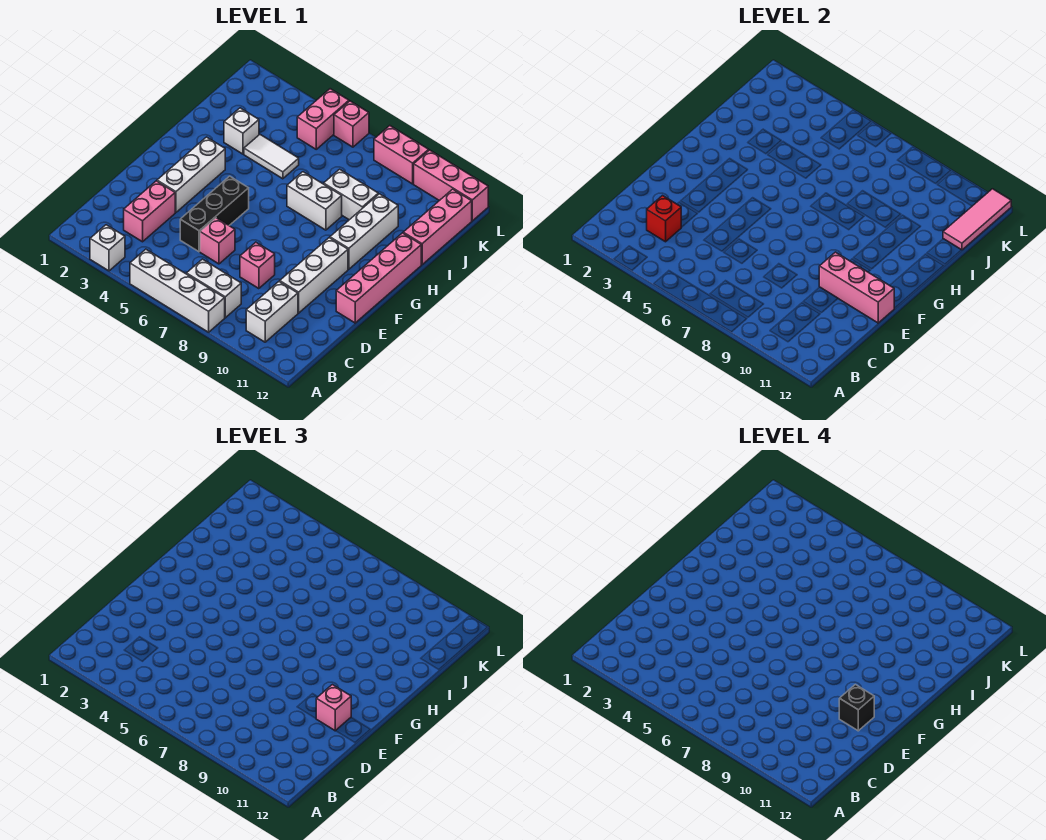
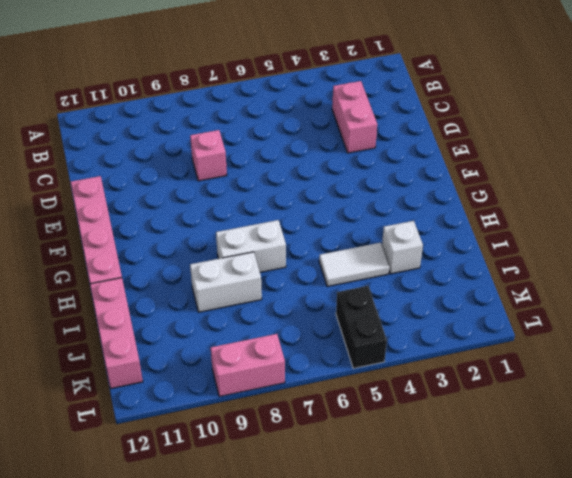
black 1x2 brick [336,286,387,368] -> pink 1x2 brick [297,89,349,149]
none -> white 1x1 brick [90,225,125,271]
none -> white 1x4 brick [130,249,225,332]
none -> white 1x2 brick [187,259,241,318]

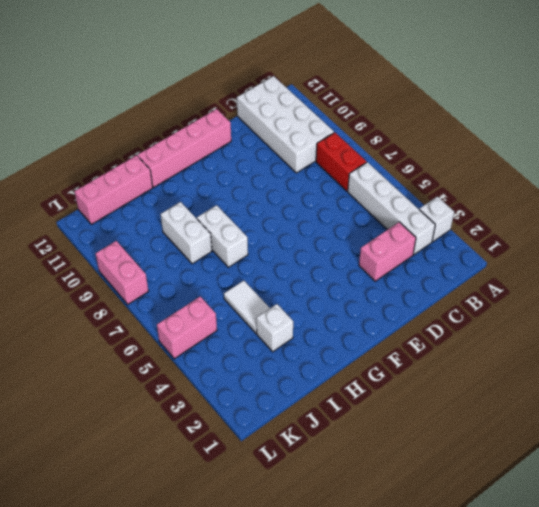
white 1x4 brick [348,162,435,255] -> white 1x4 brick moved to [130,249,225,332]
red 1x2 brick [316,132,366,191] -> white 1x2 brick [187,259,241,318]
white 2x4 brick [237,76,334,173] -> white 1x2 brick [246,282,298,342]
none -> black 1x3 brick [180,176,249,252]
none -> pink 1x1 brick [200,218,235,264]
none -> pink 1x1 brick [240,242,275,289]

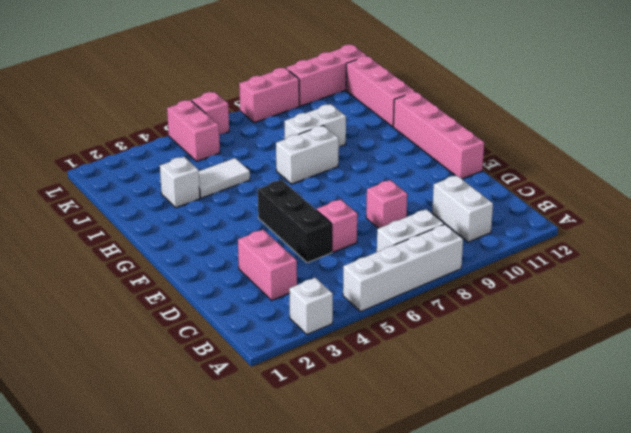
none -> white 1x3 brick [280,238,348,313]
none -> white 1x3 brick [157,137,225,212]
none -> white 1x3 brick [330,194,398,269]

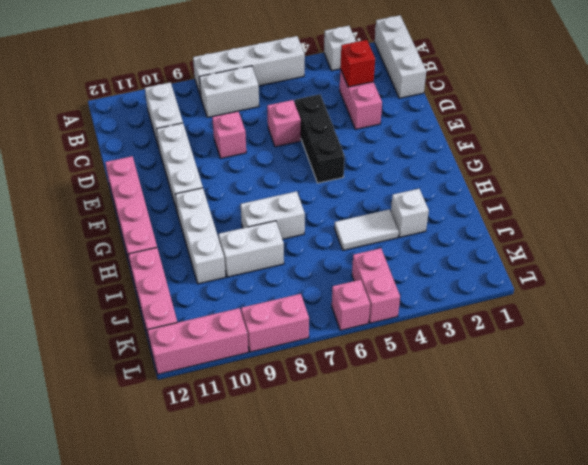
white 1x3 brick [375,15,426,98] -> white 1x3 brick moved to [157,137,225,212]
none -> pink 1x3 brick [819,252,894,323]
none -> pink 1x3 tile [943,189,1011,250]
none -> pink 1x1 brick [316,685,351,731]

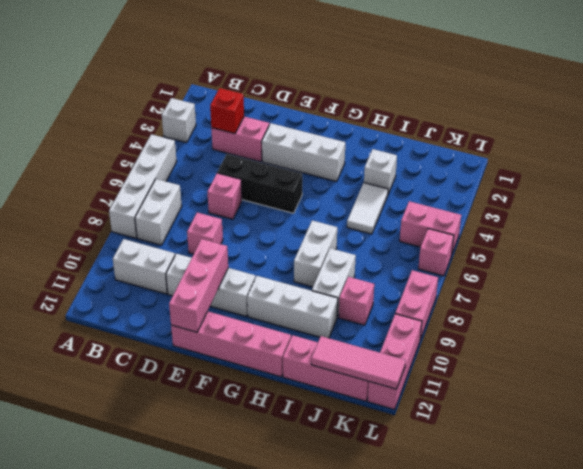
pink 1x1 brick [339,277,374,325] -> pink 1x1 brick moved to [316,685,351,731]
none -> black 1x1 brick [839,685,874,731]

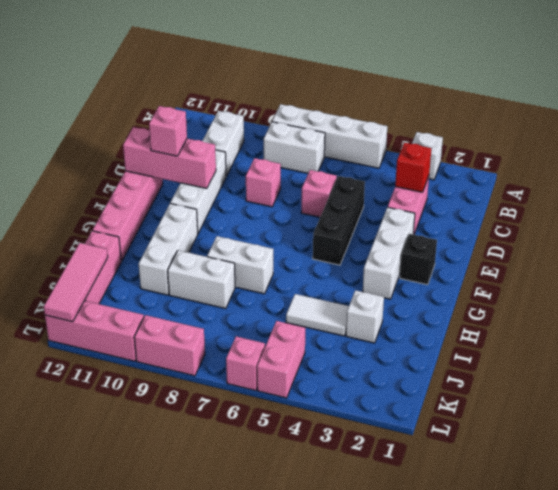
black 1x1 brick [400,234,437,285] -> black 1x1 brick moved to [839,685,874,731]

